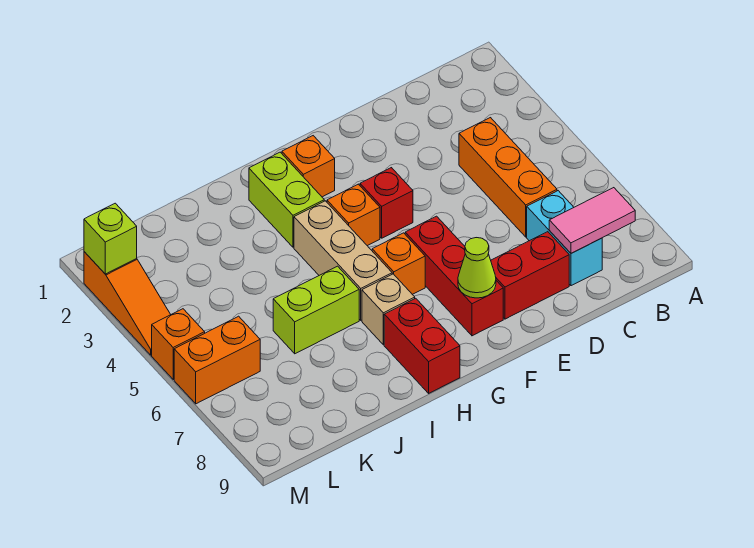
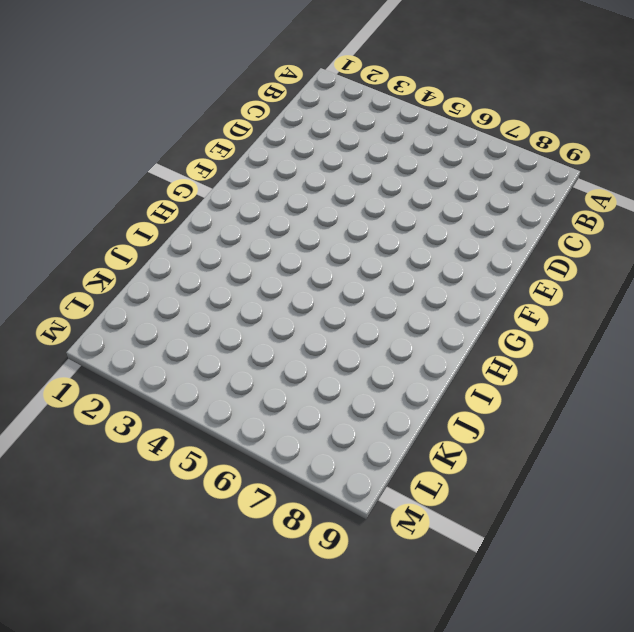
none -> orange 1x3 brick [459,118,557,237]
none -> cyan 1x2 brick [527,191,602,286]
none -> red 1x2 brick [491,232,569,319]

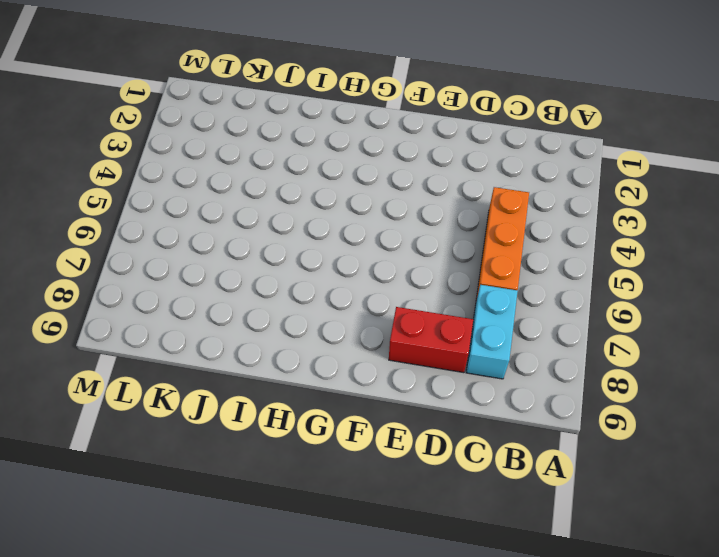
none -> red 1x1 brick [360,168,413,238]
none -> red 1x3 brick [405,216,503,336]
none -> orange 1x1 brick [282,136,335,197]

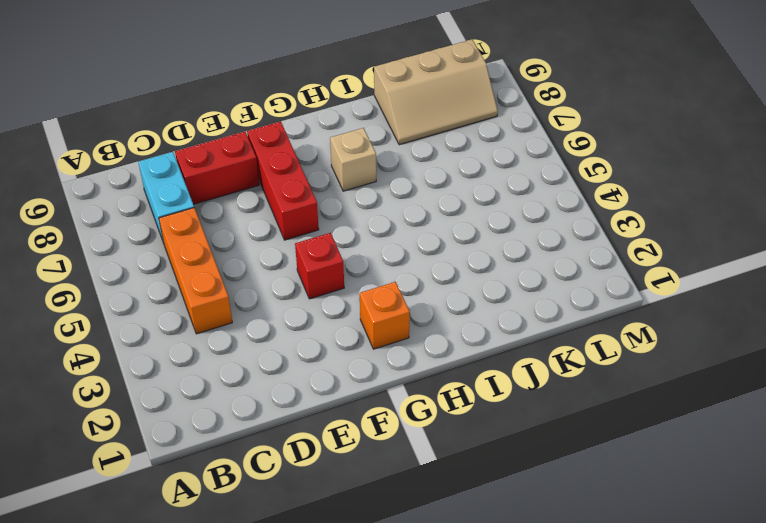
tan 2x3 slope [374,40,498,145] -> none
none -> orange 1x1 brick [327,184,380,246]
none -> orange 1x1 brick [372,233,425,294]
none -> lime 1x2 brick [249,152,324,247]

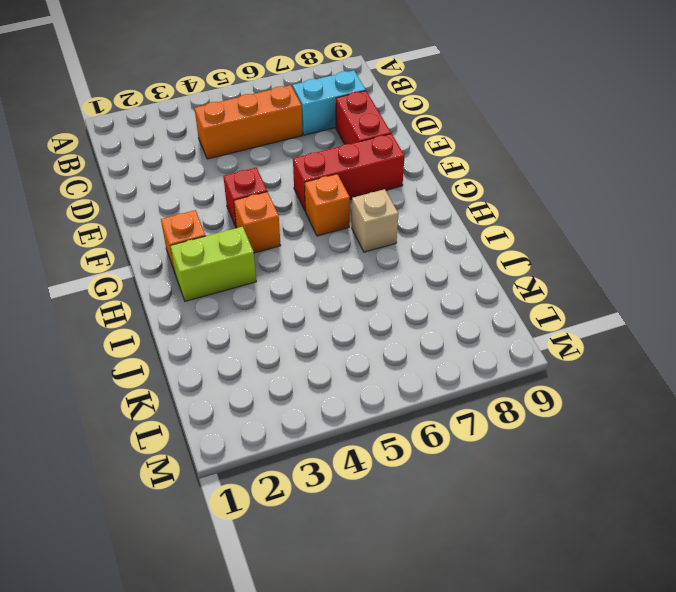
none -> tan 1x3 brick [294,201,392,320]
none -> red 1x2 brick [384,298,460,393]
none -> lime 1x2 brick [273,266,359,354]

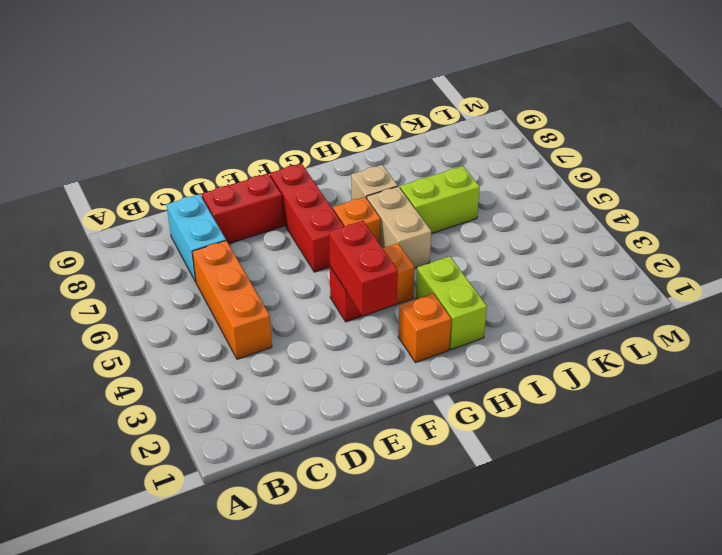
red 1x2 brick [329,221,398,316] -> red 1x2 brick moved to [384,298,460,393]
tan 1x2 brick [367,186,431,268] -> tan 1x3 brick [294,201,392,320]
none -> orange 1x2 brick [174,316,260,404]
none -> orange 1x3 slope [84,252,171,355]
none -> orange 1x1 brick [152,309,205,379]

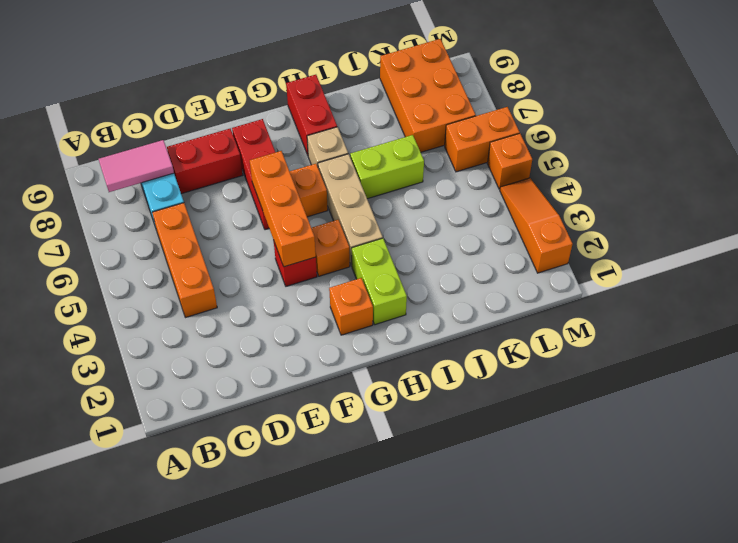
orange 1x3 brick [250,151,316,267] -> none
orange 2x3 brick [380,39,476,152] -> none
none -> lime 1x1 cone [458,238,496,298]
none -> lime 1x1 brick [84,203,137,274]

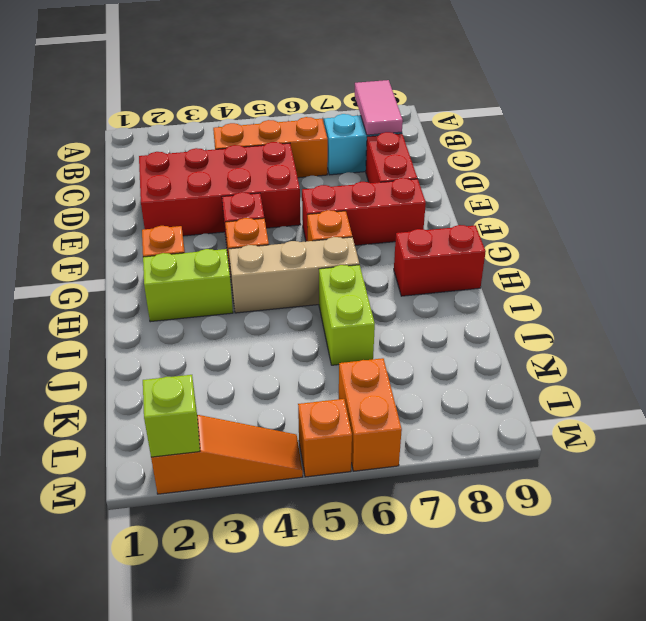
red 2x4 brick [139,142,300,236] -> none
none -> tan 1x1 brick [362,274,415,345]
none -> lime 1x1 cone [458,238,496,298]

